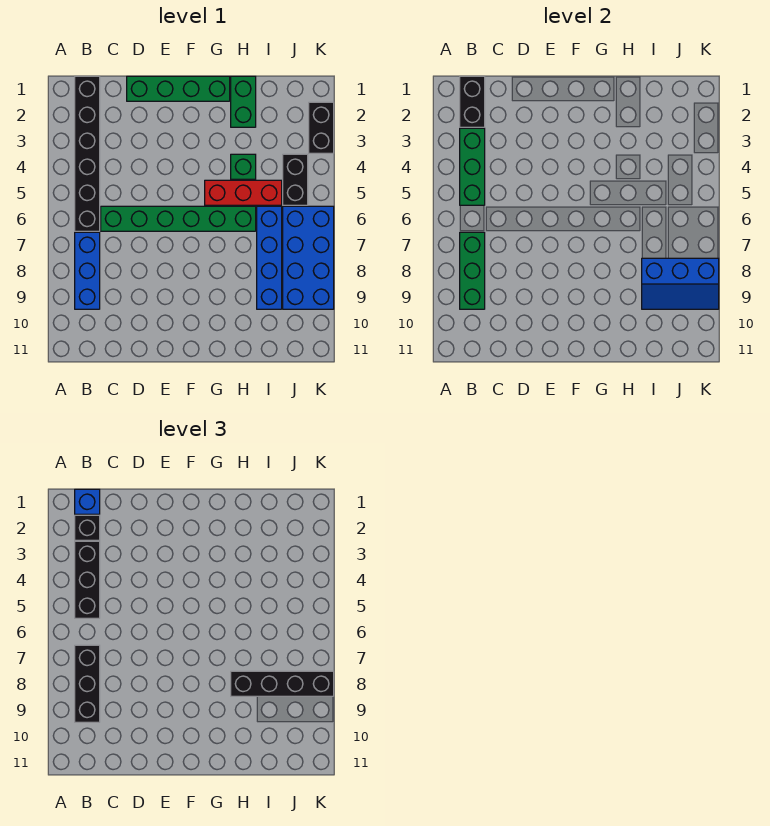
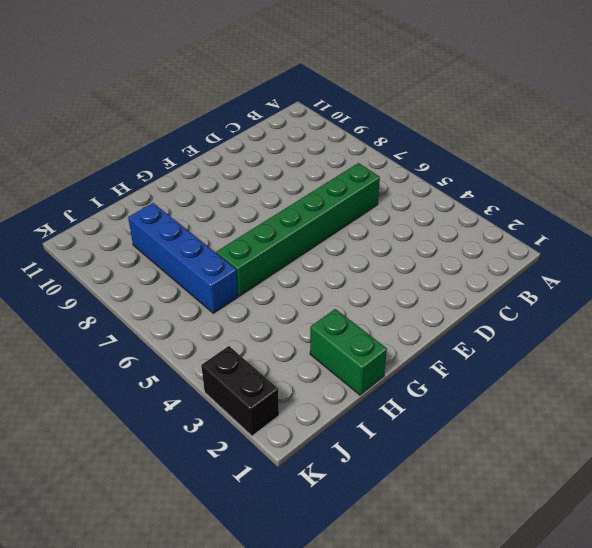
none -> black 1x6 brick [75,76,100,231]
none -> blue 1x3 brick [75,232,100,309]
none -> green 1x4 brick [127,76,230,101]

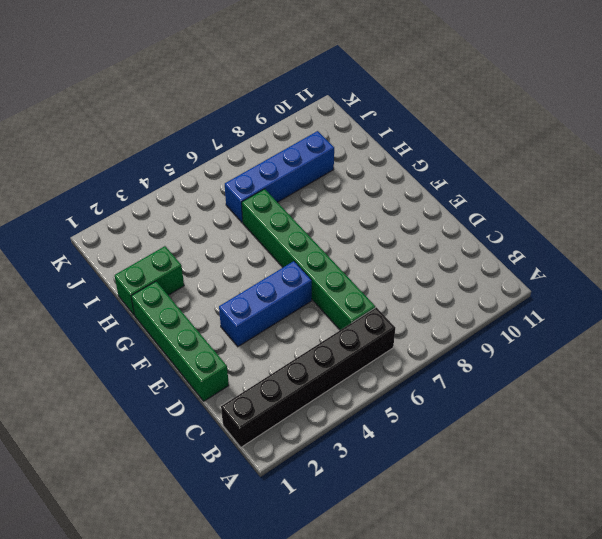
blue 1x3 brick [219,261,312,347] -> blue 1x3 brick moved to [75,232,100,309]
none -> red 1x3 brick [205,180,282,205]
none -> green 1x1 brick [231,154,256,179]
none -> black 1x2 brick [283,154,308,205]

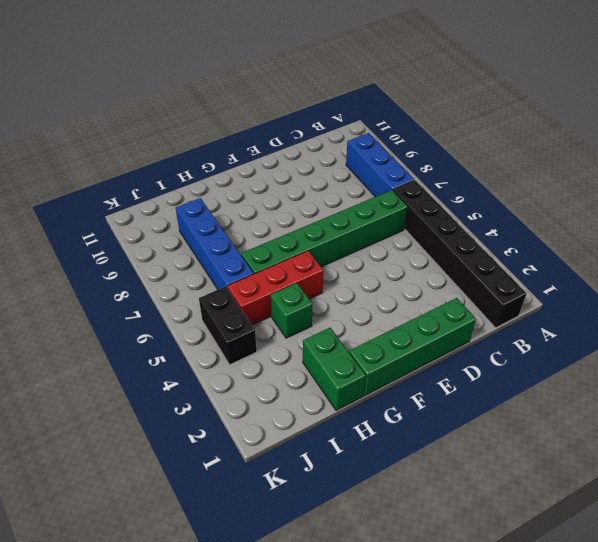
none -> blue 2x4 brick [283,206,334,309]
none -> black 1x2 brick [309,102,334,153]
none -> black 1x2 brick [460,76,485,127]

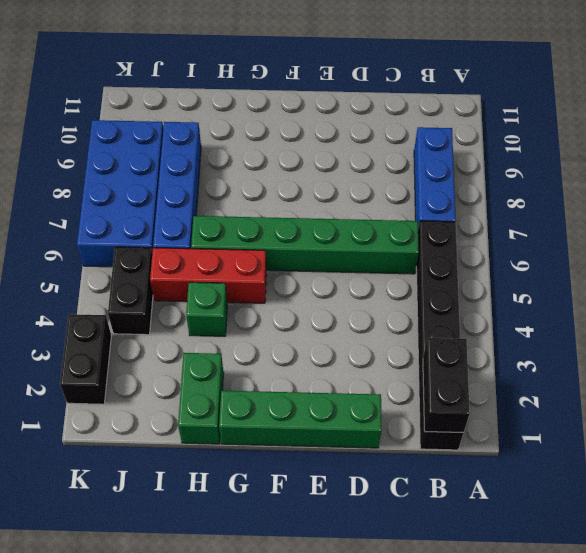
none -> green 1x3 brick [460,128,485,205]
none -> green 1x3 brick [460,232,485,309]
none -> blue 2x3 slope [642,258,719,309]

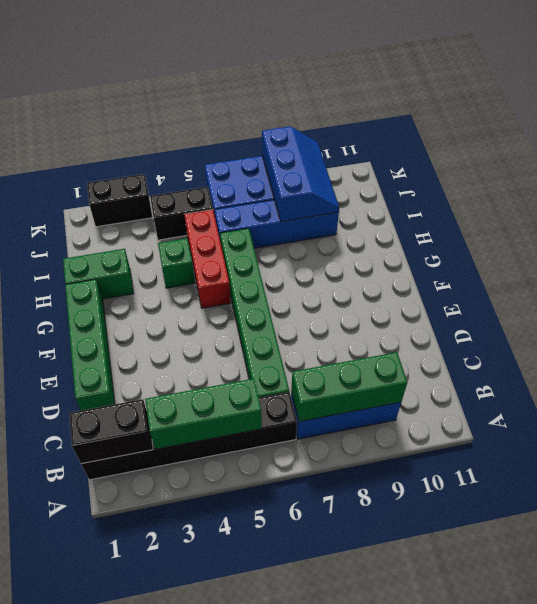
none -> blue 1x1 brick [75,489,100,514]
none -> black 1x1 brick [75,515,100,540]
none -> black 1x3 brick [75,541,100,618]

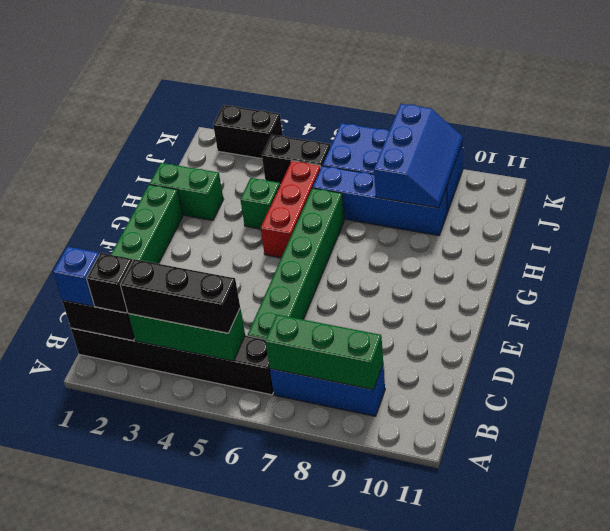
none -> black 1x3 brick [75,645,100,722]
none -> black 1x4 brick [231,671,334,696]

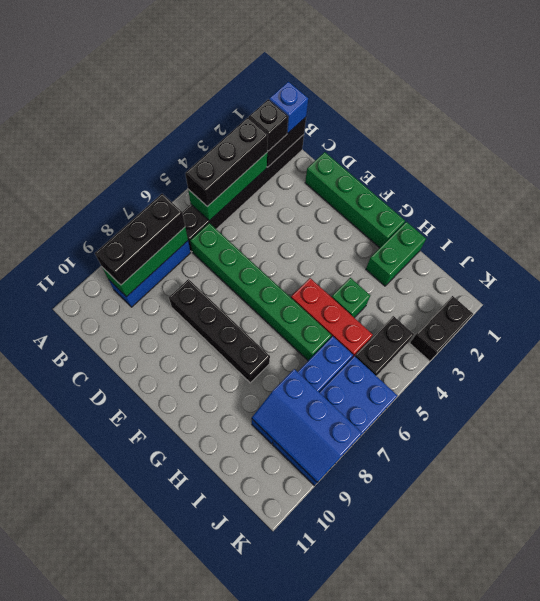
black 1x4 brick [169,279,270,383] -> black 1x4 brick moved to [231,671,334,696]

